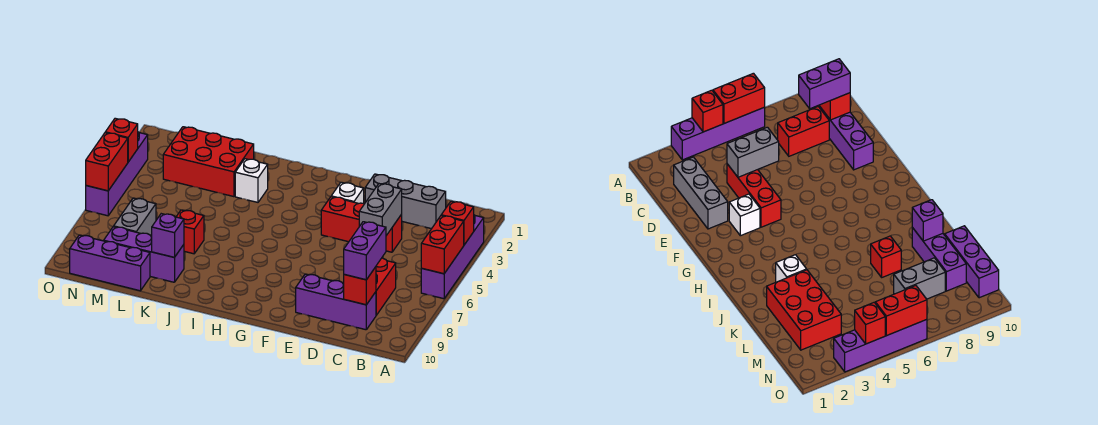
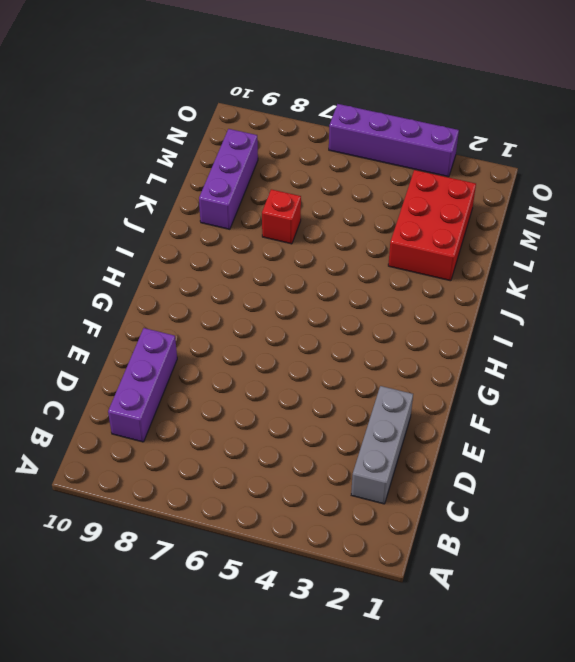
none -> purple 1x4 brick [421,215,484,299]
none -> red 1x2 brick [376,258,396,315]
none -> red 1x3 brick [321,197,402,252]

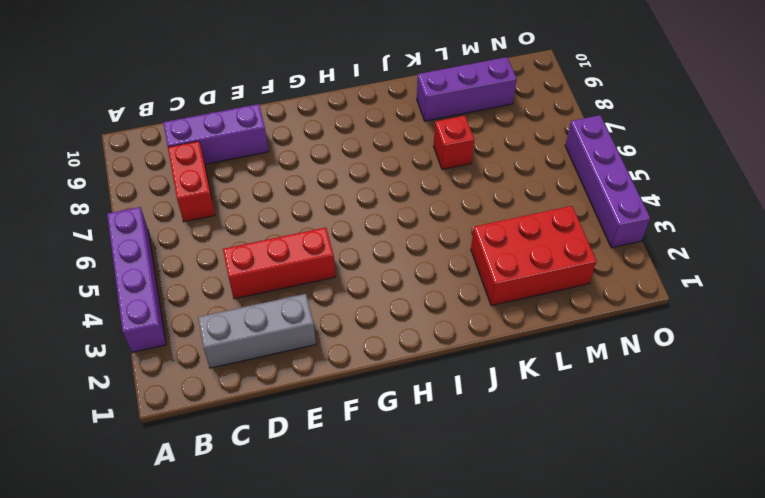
none -> white 1x1 brick [331,182,364,204]
none -> white 1x1 brick [235,159,268,202]
none -> purple 1x3 brick [70,235,150,291]

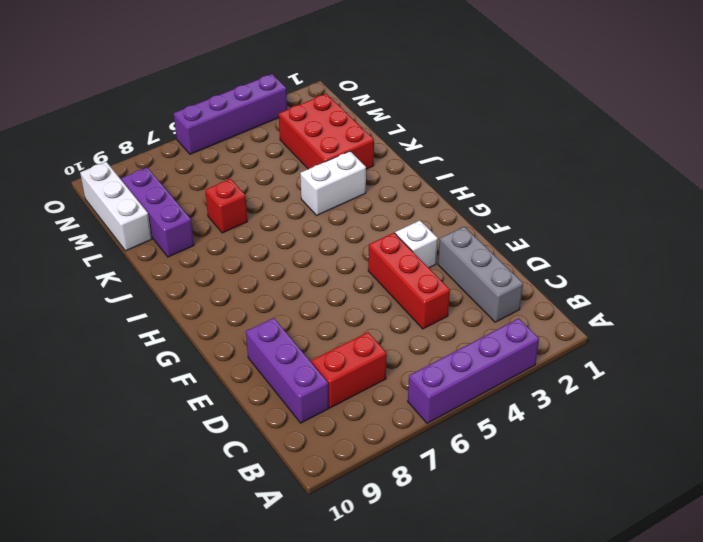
white 1x2 brick [300,151,366,215] -> white 1x1 brick [235,159,268,202]
white 1x3 brick [80,162,152,251] -> purple 1x3 brick [70,235,150,291]
none -> grey 1x2 brick [114,198,156,236]
none -> red 1x1 brick [441,201,474,245]
none -> red 1x2 brick [421,216,464,274]

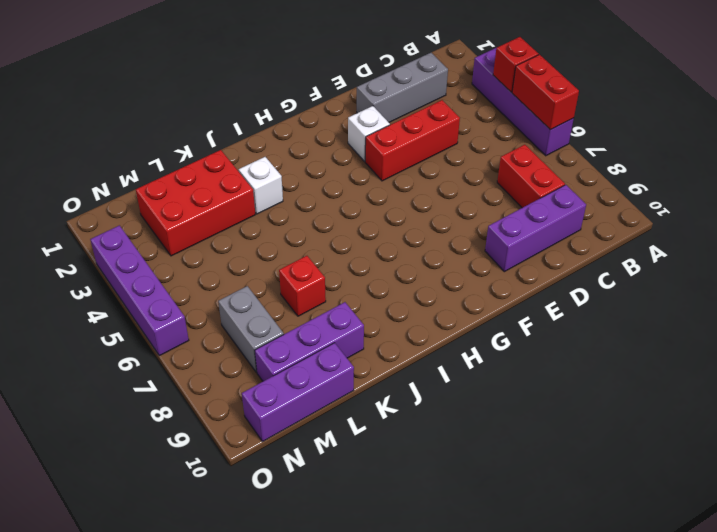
none -> red 1x1 brick [344,267,376,305]
none -> grey 1x2 brick [359,184,402,236]
none -> purple 1x1 brick [152,214,184,257]

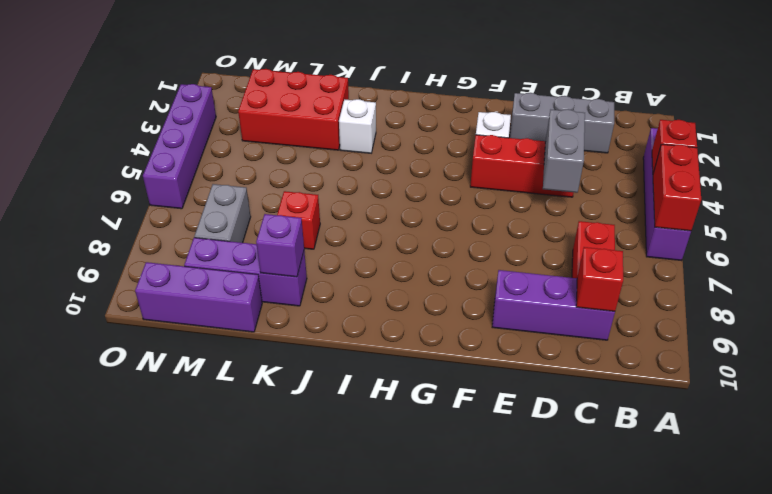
none -> red 1x1 brick [105,118,138,162]
none -> red 1x2 brick [86,133,128,191]
none -> purple 1x2 brick [344,222,386,280]

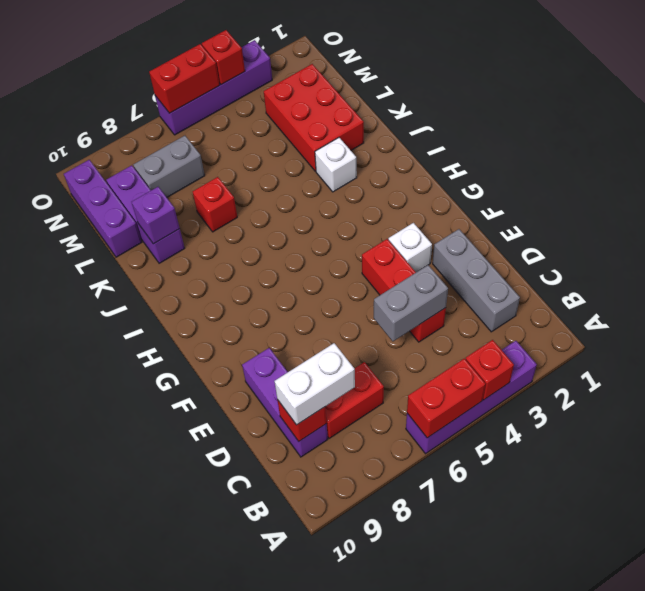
white 1x2 brick [275,343,355,425] -> purple 1x2 brick [344,222,386,280]

